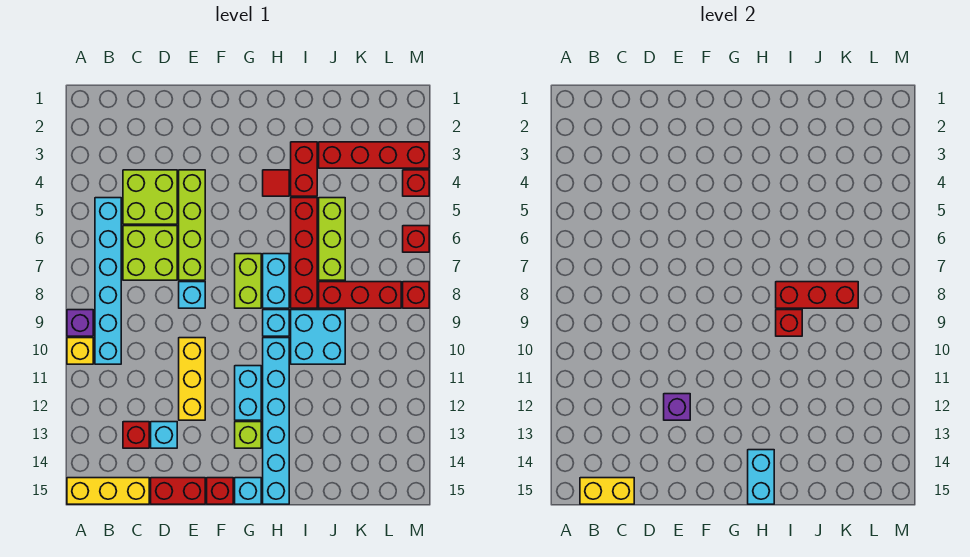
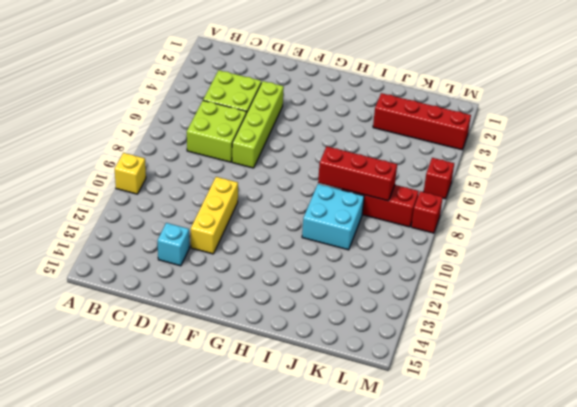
none -> purple 1x1 brick [67,310,93,336]
none -> yellow 1x3 brick [67,478,149,504]
none -> cyan 1x6 brick [95,198,121,364]
none -> red 1x1 brick [123,422,149,448]

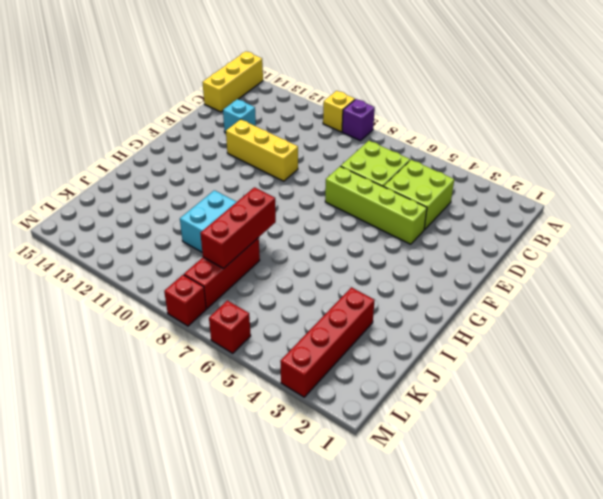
none -> cyan 1x6 brick [95,198,121,364]
none -> red 1x1 brick [123,422,149,448]
none -> red 1x2 brick [151,478,205,504]
none -> cyan 1x1 brick [179,282,205,308]

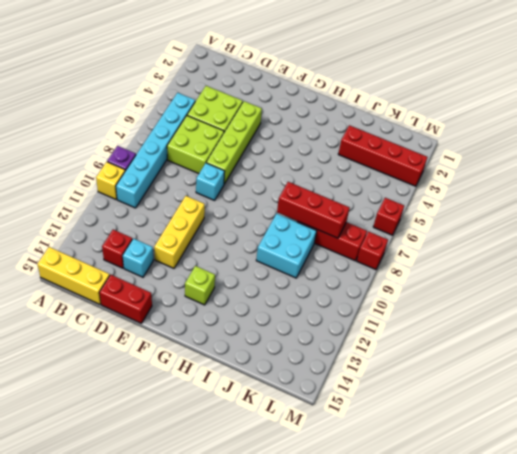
none -> red 1x1 brick [207,478,233,504]
none -> lime 1x2 brick [235,254,261,308]
none -> cyan 1x2 brick [235,366,261,420]
none -> cyan 1x1 brick [235,478,261,504]

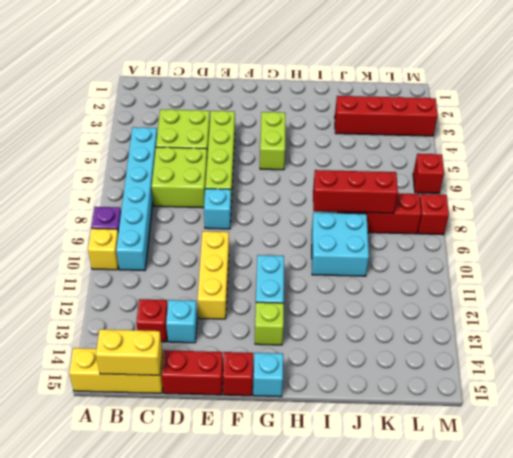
lime 1x2 brick [260,112,286,170] -> lime 1x2 brick moved to [235,254,261,308]
none -> red 1x1 tile [263,170,289,196]
none -> cyan 1x2 brick [263,254,289,308]
none -> cyan 1x1 brick [263,310,289,336]
none -> cyan 1x6 brick [263,338,289,504]

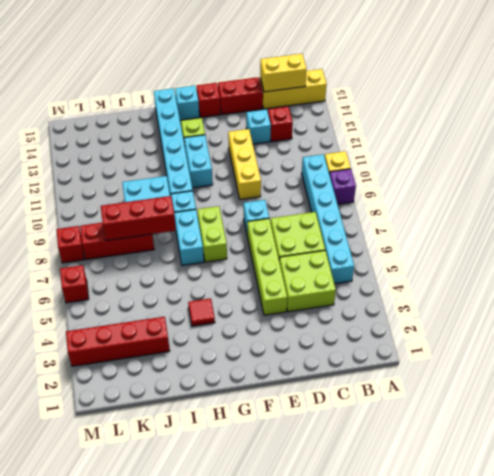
none -> red 1x2 brick [291,142,317,196]
none -> red 1x4 brick [291,198,317,308]
none -> lime 1x3 brick [319,198,345,280]
none -> red 1x1 brick [403,170,429,196]

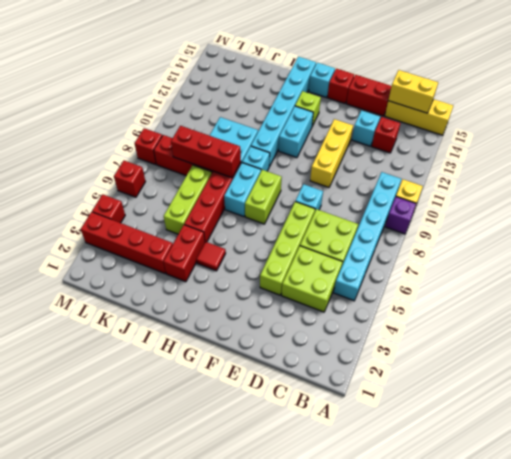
none -> purple 1x1 brick [664,394,690,420]
none -> cyan 1x2 brick [748,450,774,504]
none -> red 1x1 brick [776,310,802,336]

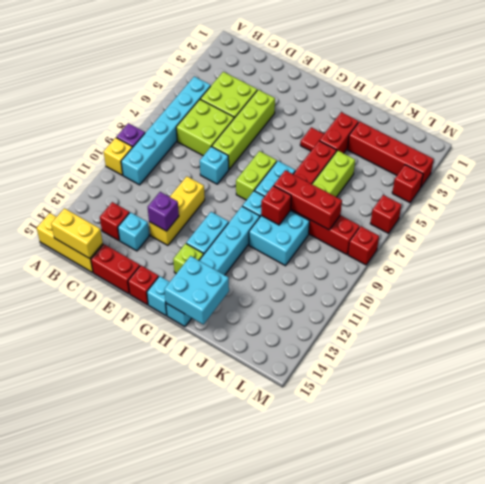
cyan 2x2 brick [164,256,229,324] -> cyan 1x2 brick [748,450,774,504]

